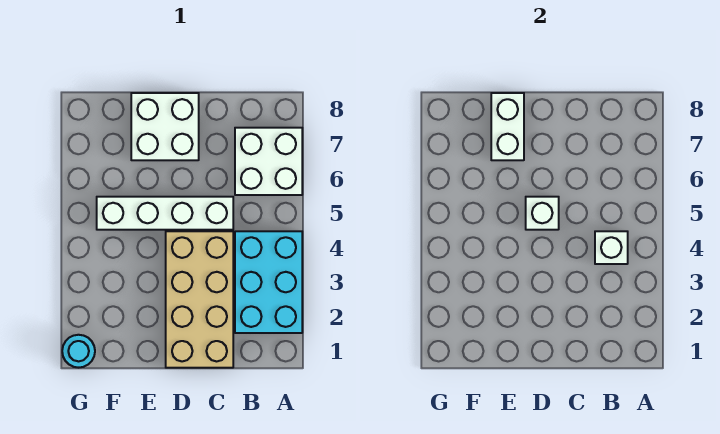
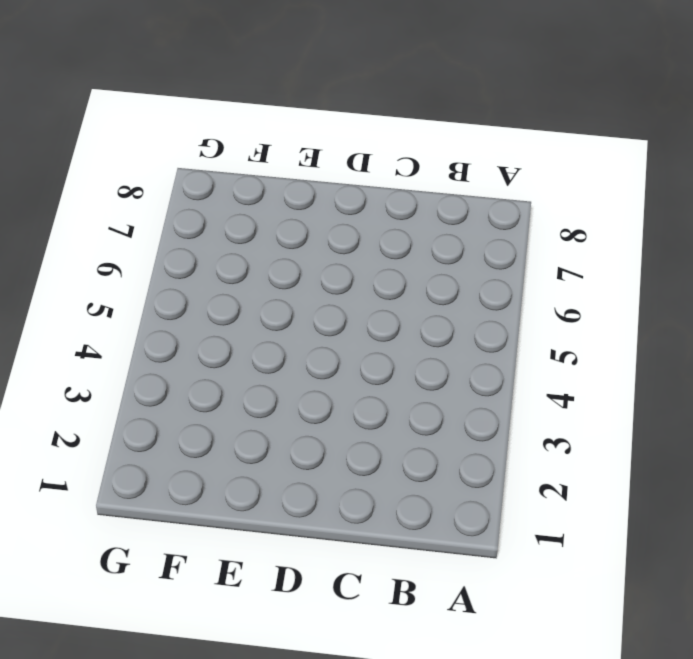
none -> cyan 2x3 brick [235,231,302,333]
none -> white 2x2 brick [235,128,302,195]

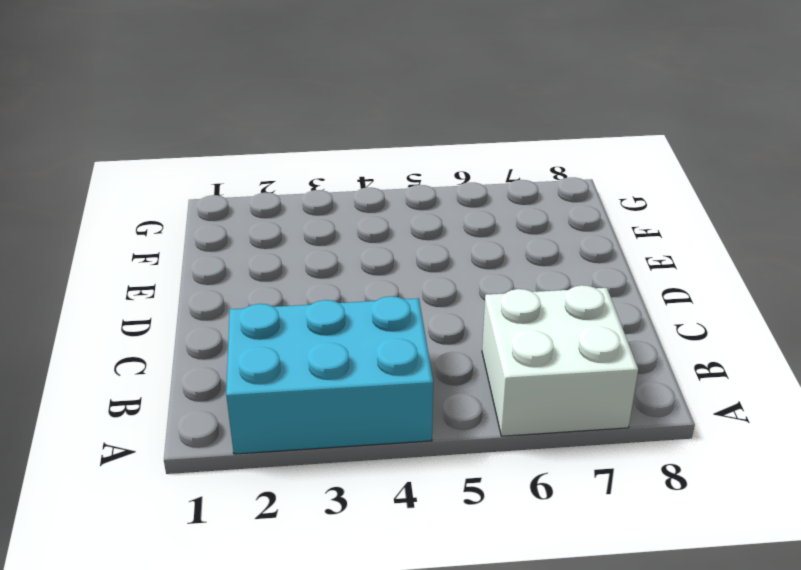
none -> tan 2x4 brick [166,231,233,368]
none -> white 1x4 brick [97,197,233,230]

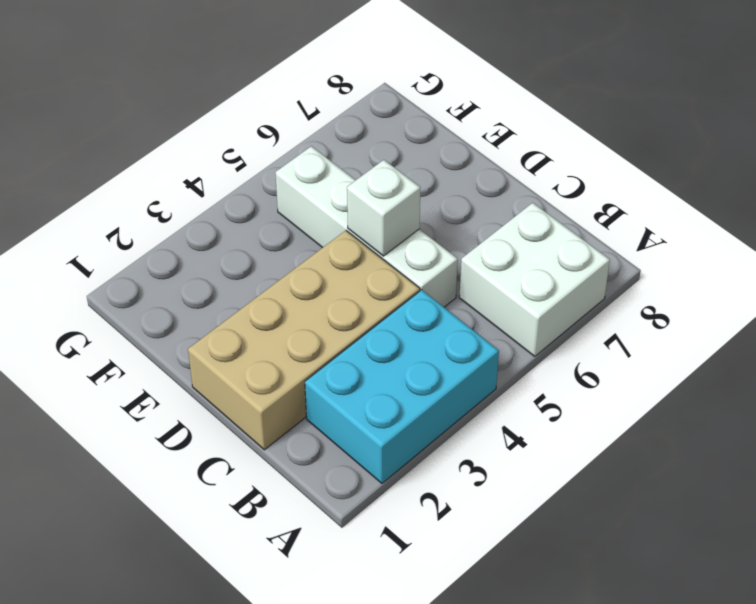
none -> white 2x2 brick [131,93,199,160]
none -> cyan 1x1 round brick [62,335,95,368]

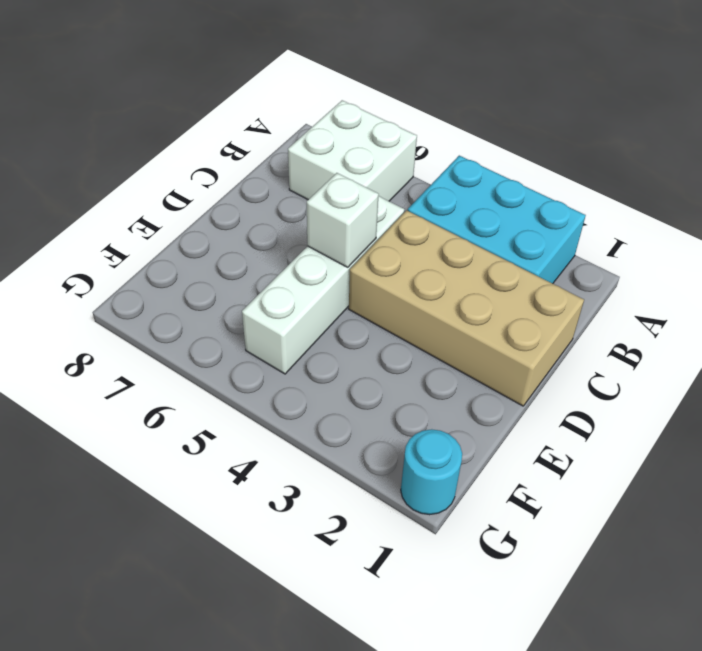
none -> white 2x2 brick [131,93,199,160]
none -> white 1x1 brick [595,231,628,264]

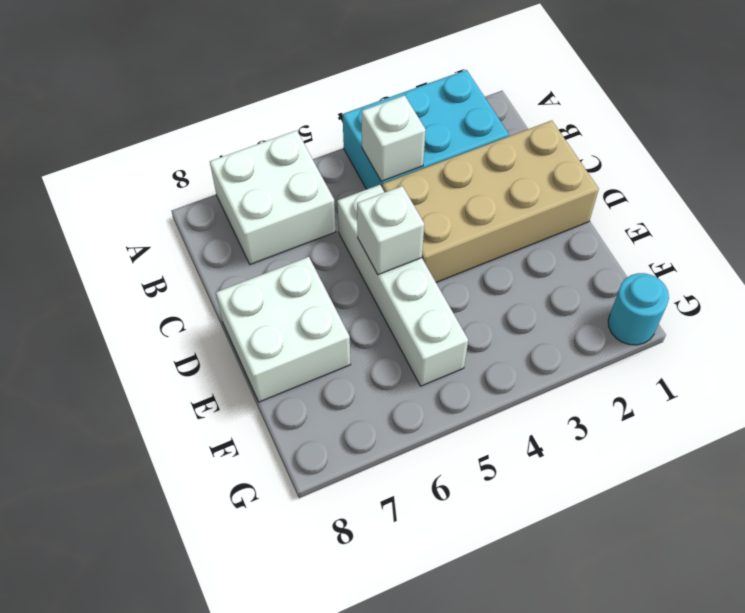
none -> white 1x2 brick [491,93,524,160]

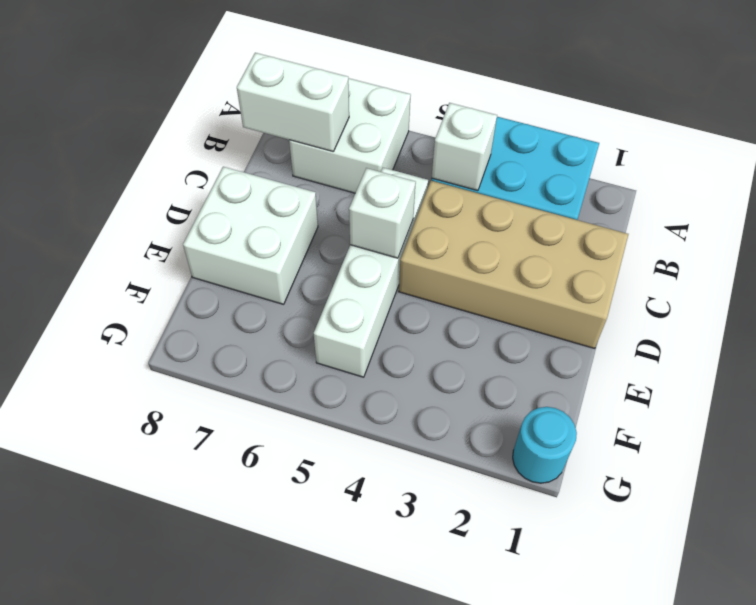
white 1x2 brick [237,53,349,152] -> white 1x2 brick moved to [491,93,524,160]

